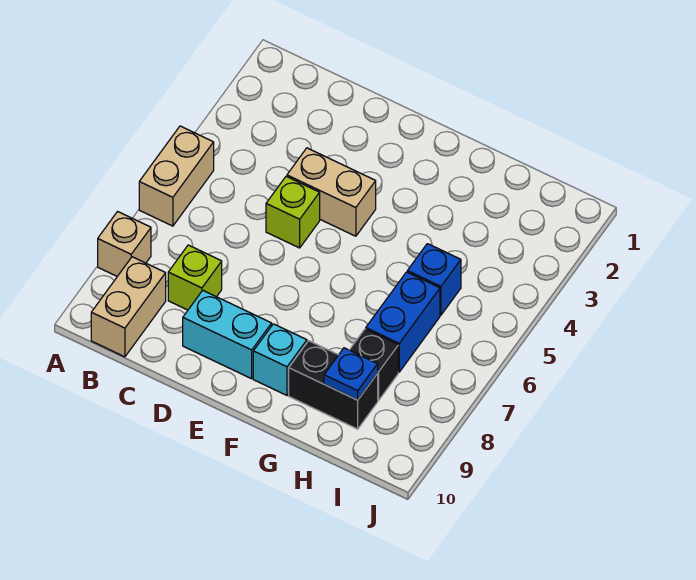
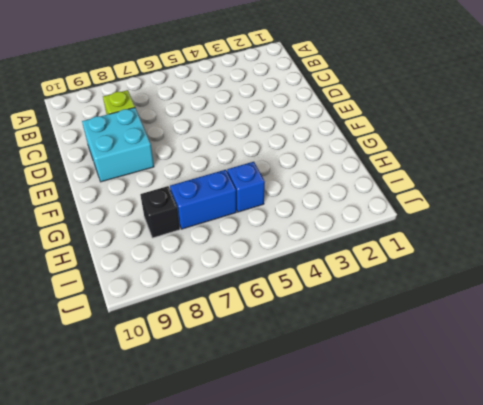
cyan 2x2 brick [82,108,154,182] -> cyan 1x2 brick [183,291,272,379]
none -> tan 1x2 brick [139,126,214,226]
none -> tan 1x1 brick [98,212,151,276]
none -> tan 1x2 brick [91,257,166,357]

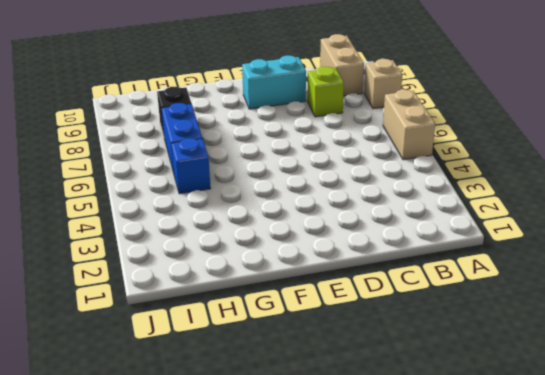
none -> tan 1x2 brick [287,148,376,236]
none -> lime 1x1 brick [266,177,320,248]
none -> cyan 1x1 brick [253,324,307,395]

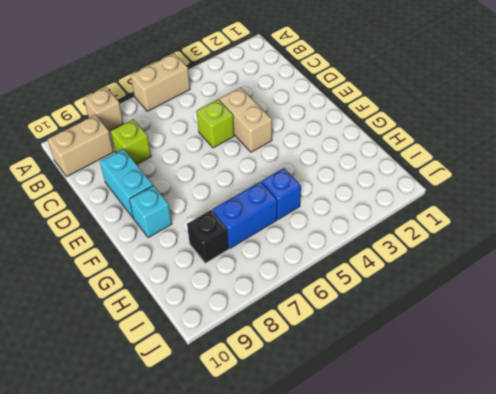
none -> black 1x2 brick [289,341,378,429]
none -> blue 1x1 plate [324,348,378,400]

